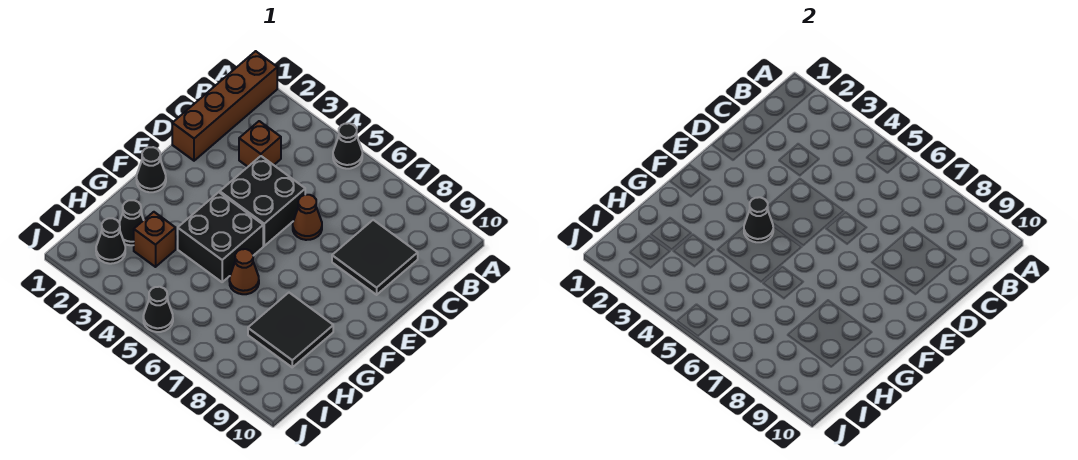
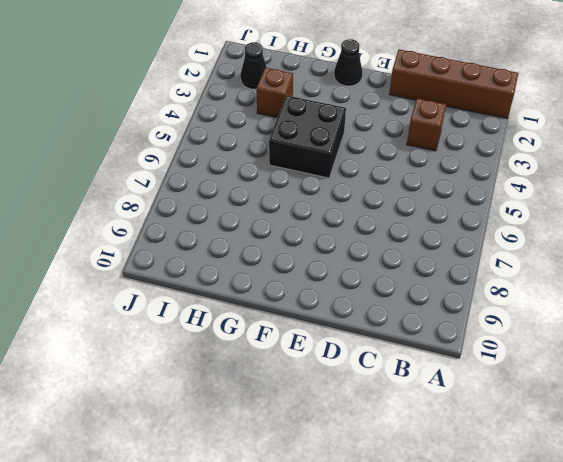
none -> black 1x1 cone [333,123,362,169]
none -> black 2x2 tile [332,220,418,295]
none -> black 2x2 brick [220,156,305,246]

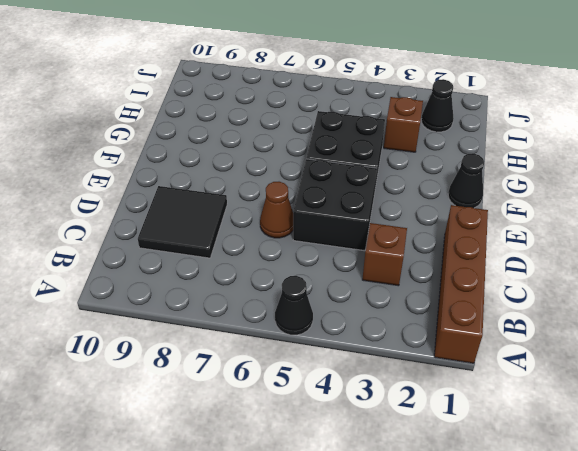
none -> brown 1x1 cone [229,249,259,294]
none -> black 2x2 tile [248,293,333,367]
none -> black 1x1 cone [119,200,143,245]

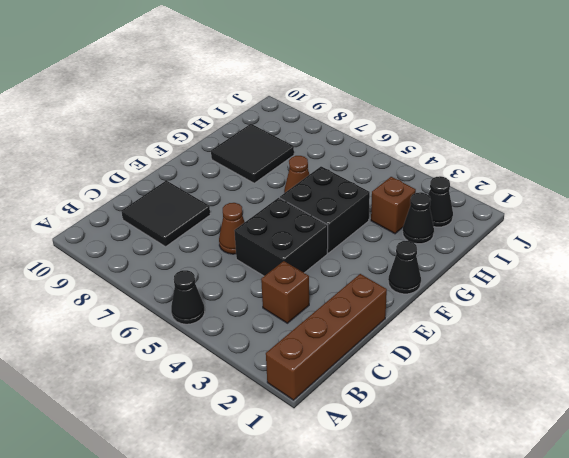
none -> black 1x1 cone [143,287,173,332]
none -> black 1x1 cone [744,197,773,242]

